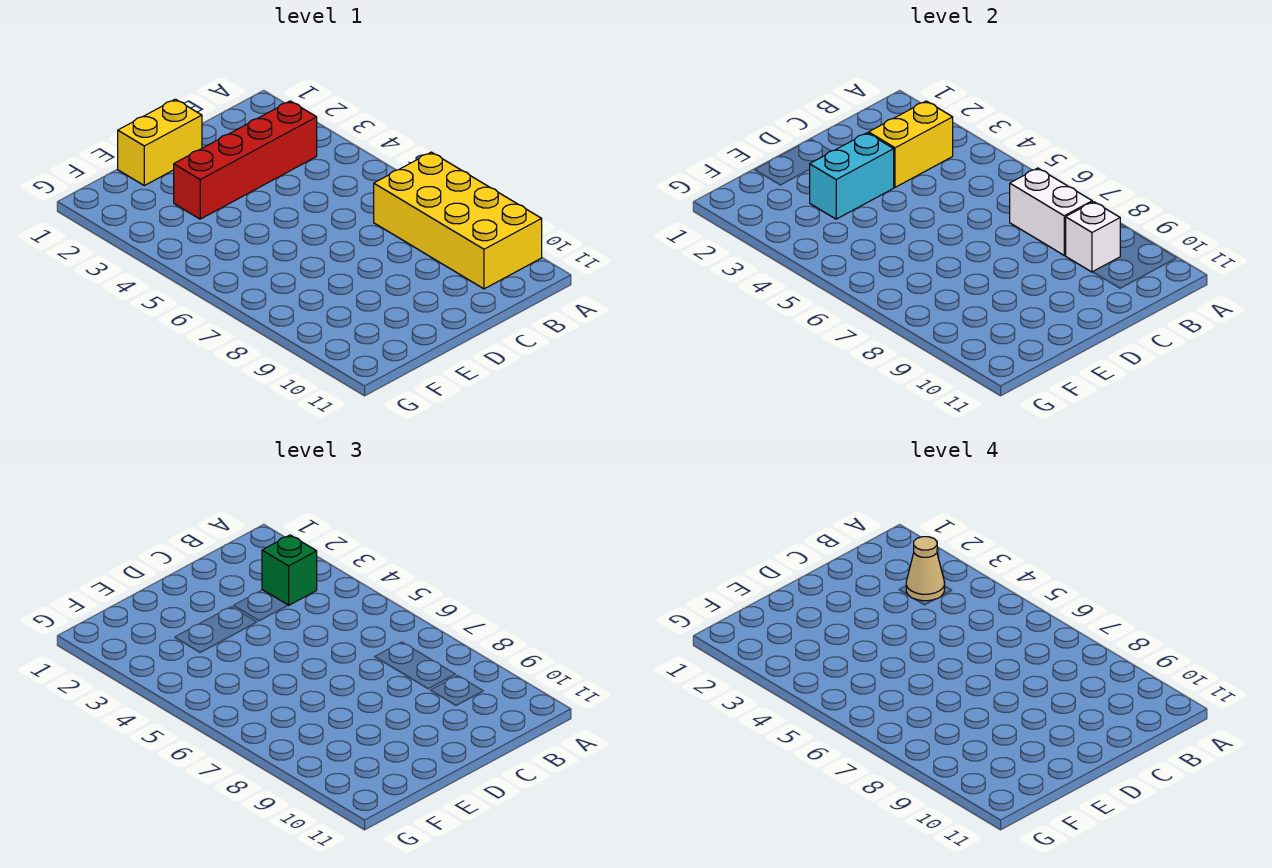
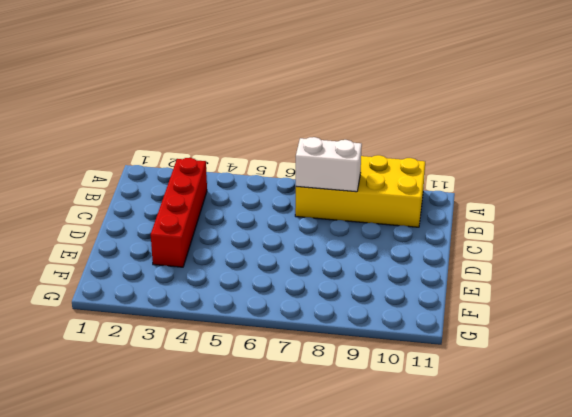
none -> yellow 1x2 brick [118,99,202,186]
none -> yellow 1x2 brick [869,101,953,187]

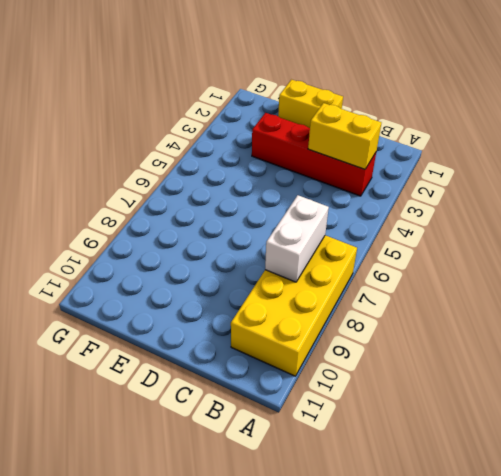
none -> white 1x1 brick [1065,202,1120,272]
none -> cyan 1x2 brick [809,133,894,219]

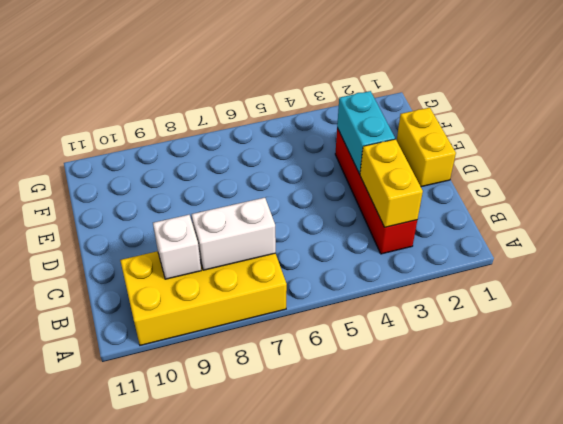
none -> green 1x1 brick [262,535,317,605]
none -> tan 1x1 cone [906,537,945,601]

